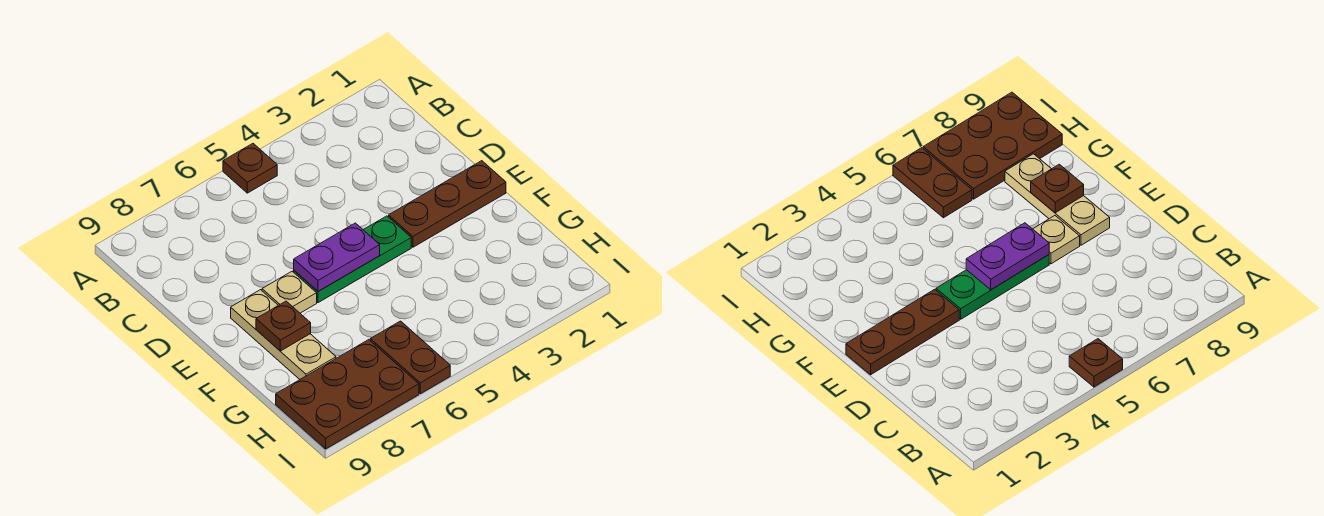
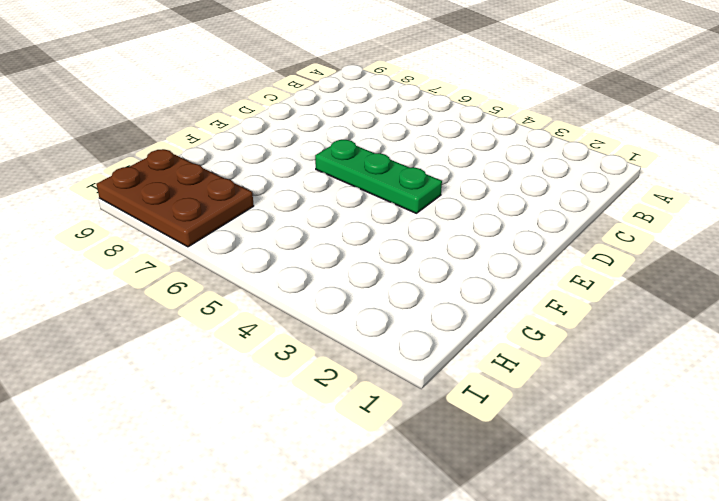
none -> brown 1x1 plate [223,144,277,193]
none -> brown 1x3 plate [389,161,506,247]

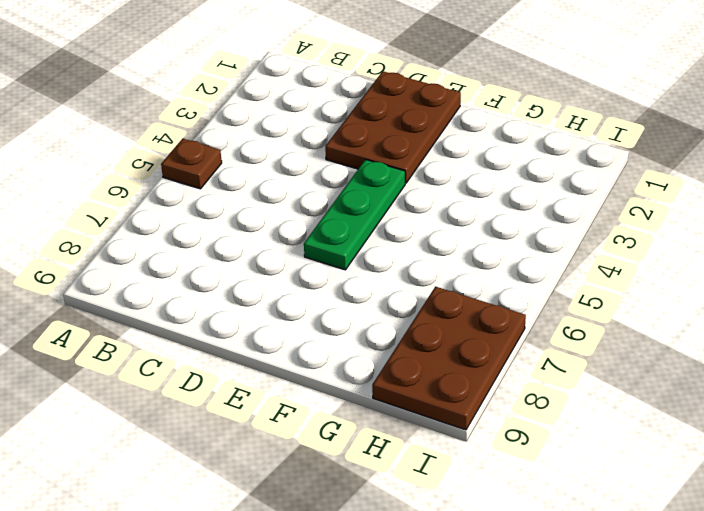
brown 2x3 plate [325,71,461,183] -> brown 1x3 plate [389,161,506,247]
none -> tan 1x1 plate [262,271,317,313]
none -> tan 1x3 plate [231,290,336,379]

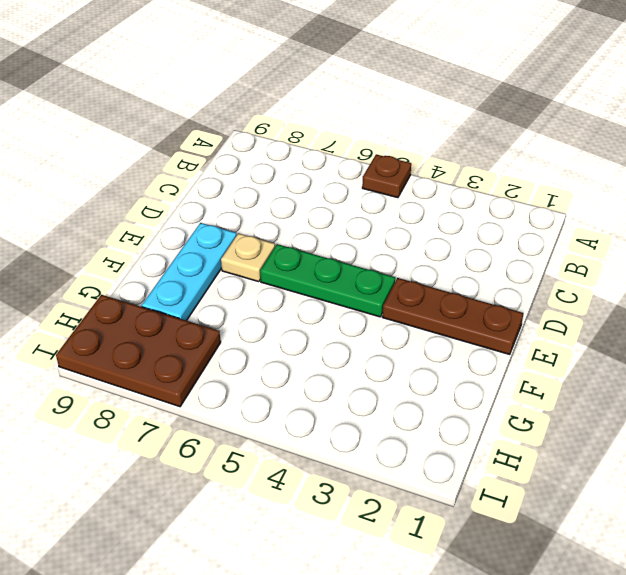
cyan 1x3 plate [142,223,237,321] -> tan 1x3 plate [231,290,336,379]
none -> brown 1x2 plate [370,321,450,394]
none -> purple 1x2 plate [294,223,380,291]

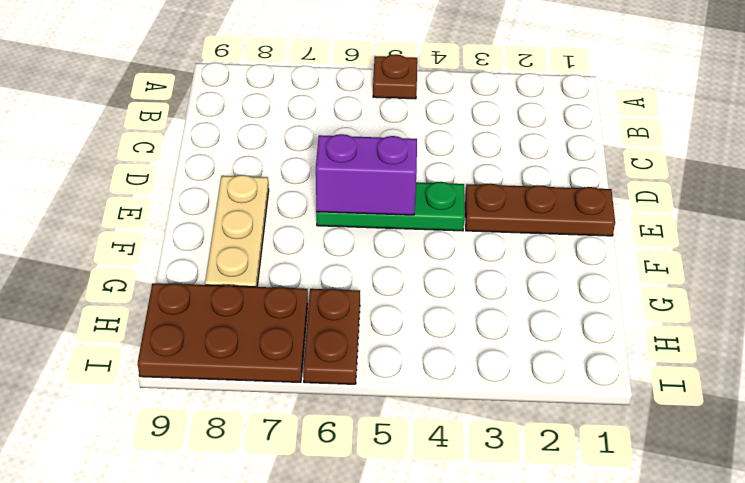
purple 1x2 brick [316,134,417,215] -> purple 1x2 plate [294,223,380,291]
none -> tan 1x1 plate [262,271,317,313]
none -> brown 1x1 plate [256,301,311,351]

